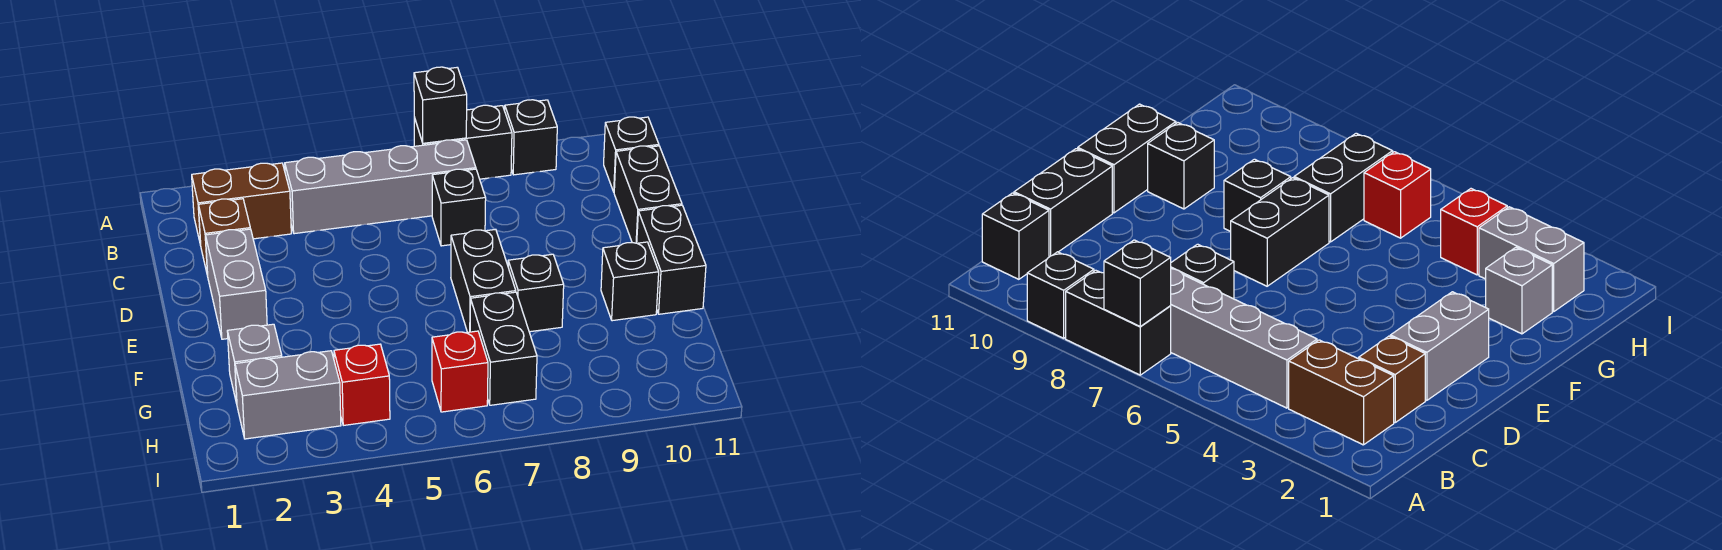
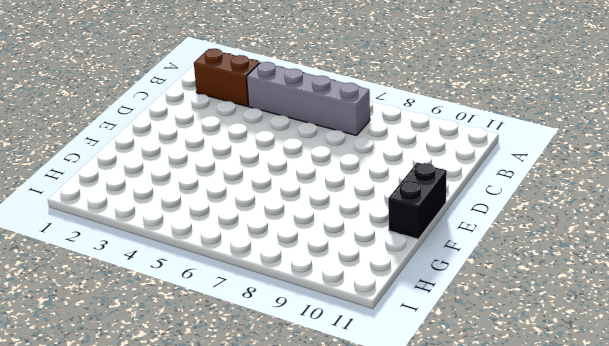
none -> black 1x2 brick [414,105,512,179]
none -> black 1x1 brick [505,100,557,175]
none -> black 1x1 brick [604,117,659,192]

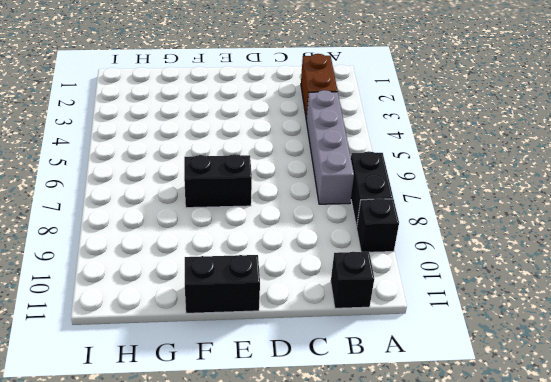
none -> brown 1x1 brick [198,199,250,276]
none -> black 1x1 brick [432,169,486,246]
none -> black 1x2 brick [614,146,682,243]

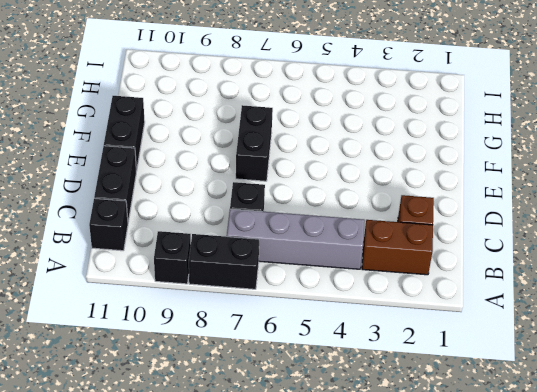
none -> grey 1x2 brick [205,229,267,339]
none -> black 1x1 brick [508,254,564,332]
none -> black 1x1 brick [601,242,659,321]

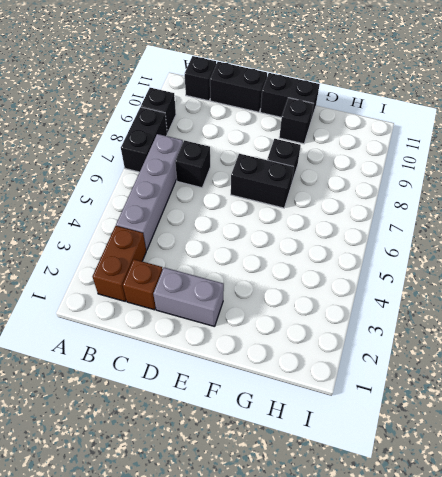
none -> grey 1x1 brick [227,324,282,403]
none -> black 1x2 brick [470,292,537,405]
none -> grey 1x2 brick [235,351,341,439]

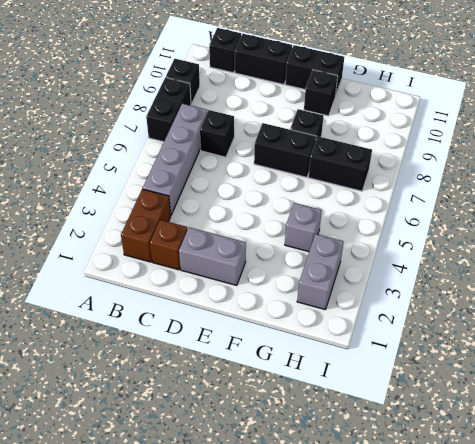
grey 1x1 brick [285,203,322,252] -> grey 1x1 brick moved to [227,324,282,403]
none -> red 1x1 brick [334,344,390,425]
none -> red 1x1 brick [432,331,488,412]
none -> black 1x1 brick [414,67,467,143]

